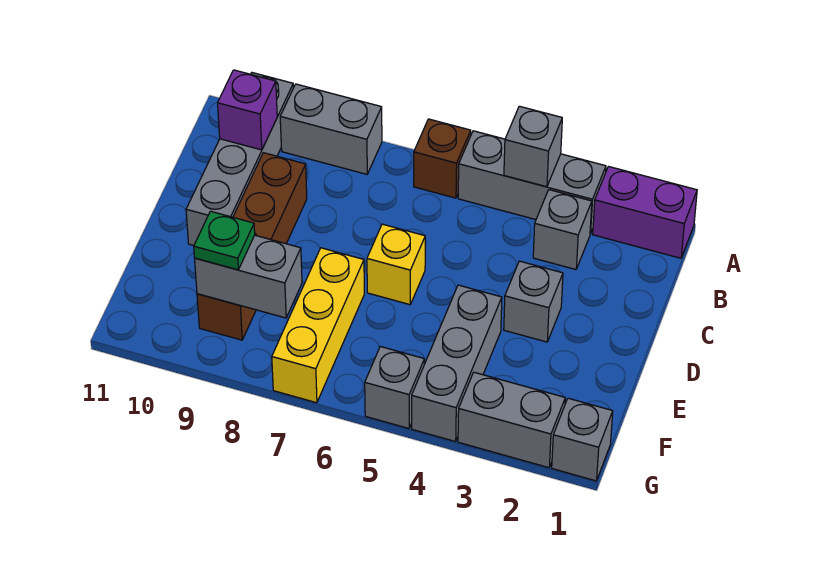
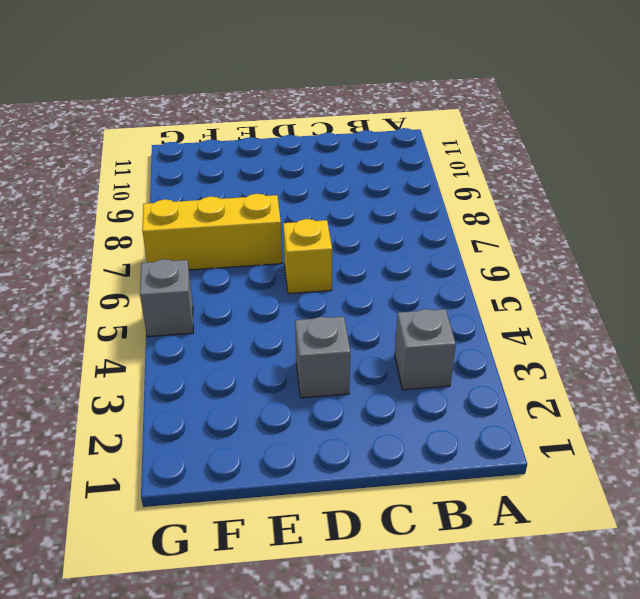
none -> purple 1x2 brick [593,167,697,258]
none -> grey 1x3 brick [458,131,606,234]
none -> brown 1x1 brick [414,119,471,198]

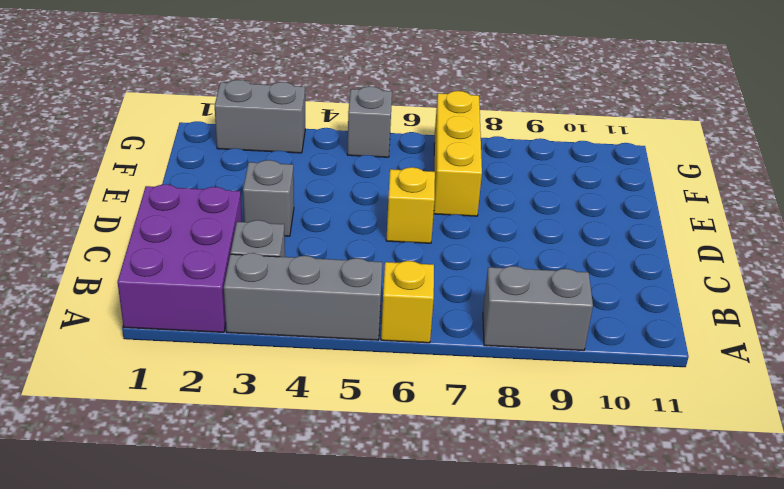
purple 2x3 brick [118,184,242,332] -> purple 1x2 brick [593,167,697,258]
yellow 1x1 brick [381,261,434,343] -> brown 1x1 brick [414,119,471,198]
none -> grey 1x4 brick [186,73,293,246]
none -> brown 1x4 brick [197,153,307,340]
none -> grey 1x3 brick [412,285,502,442]

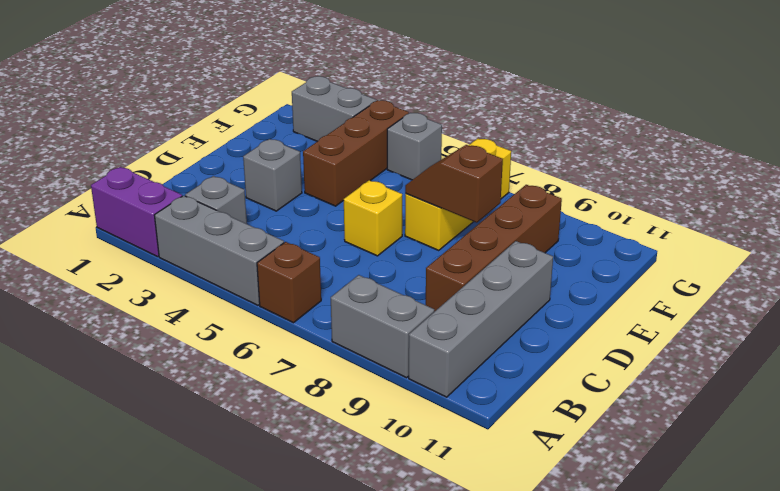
brown 1x3 brick [303,100,409,206] -> grey 1x3 brick [412,285,502,442]
brown 1x2 slope [405,145,503,223] -> none
none -> grey 1x1 brick [552,398,613,481]
none -> grey 1x1 brick [504,106,562,187]
none -> purple 1x1 brick [218,70,277,150]

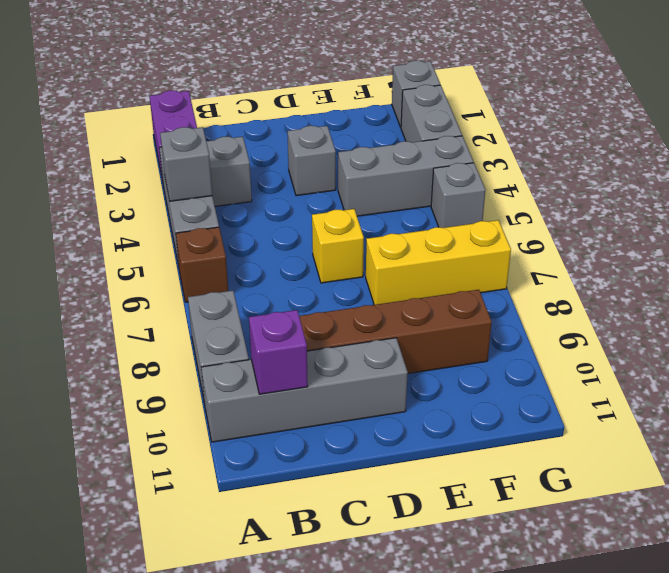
none -> grey 1x2 brick [195,235,302,318]
none -> green 1x1 plate [194,211,255,270]

